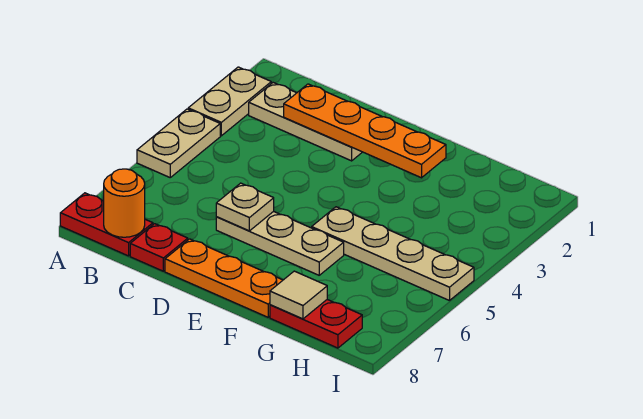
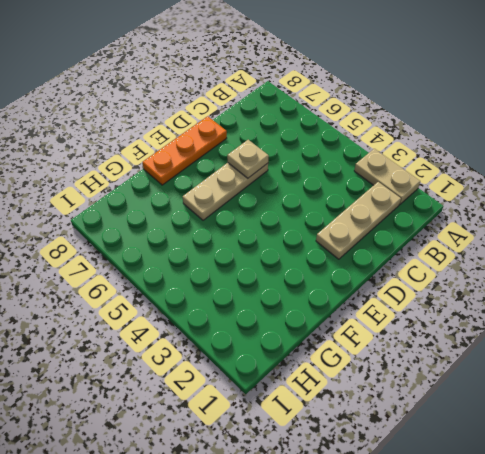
none -> tan 1x2 plate [137,109,220,177]
none -> red 1x2 plate [60,193,153,256]
none -> red 1x1 plate [130,224,188,271]

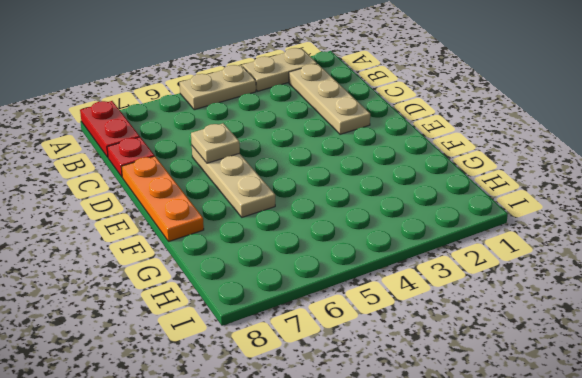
none -> tan 1x4 plate [312,207,474,301]
none -> red 1x2 plate [270,300,362,348]
none -> orange 1x1 round brick [104,169,145,237]

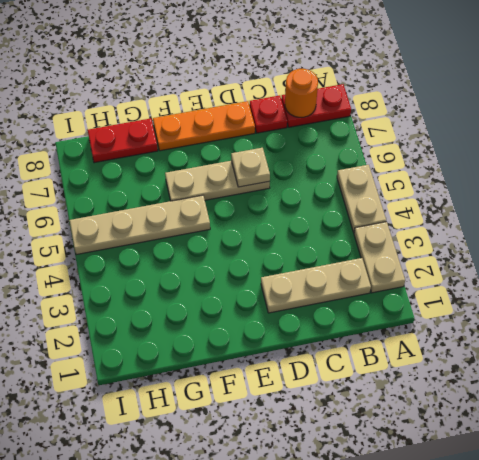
none -> orange 1x4 plate [284,84,446,178]
none -> tan 1x1 tile [270,271,327,319]

